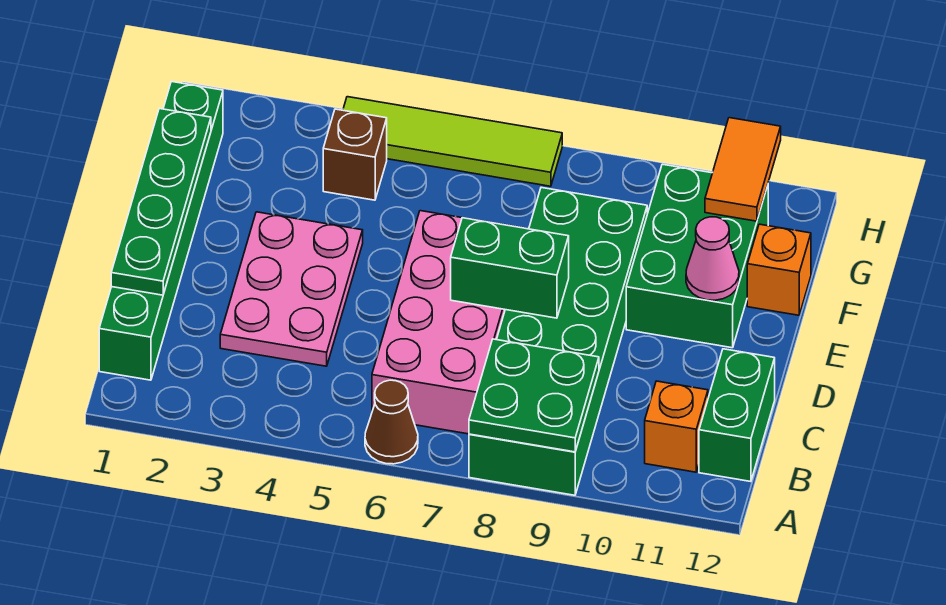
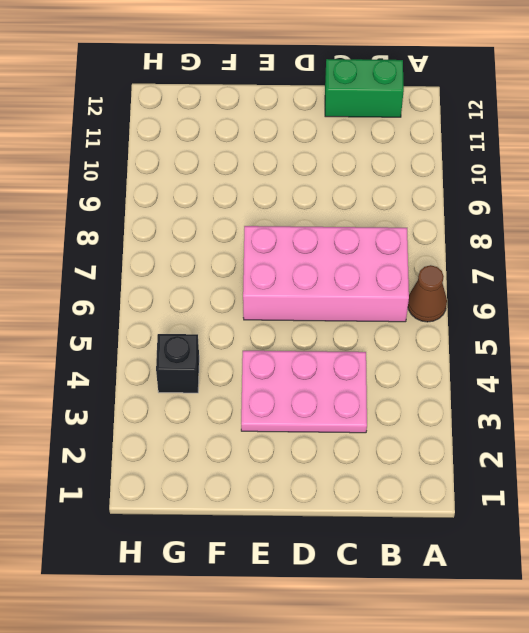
black 1x1 brick [156,334,199,393] -> brown 1x1 brick [323,109,387,200]
none -> green 2x6 brick [469,187,647,495]
none -> green 1x6 brick [99,81,223,380]
none -> orange 1x1 brick [645,381,708,472]

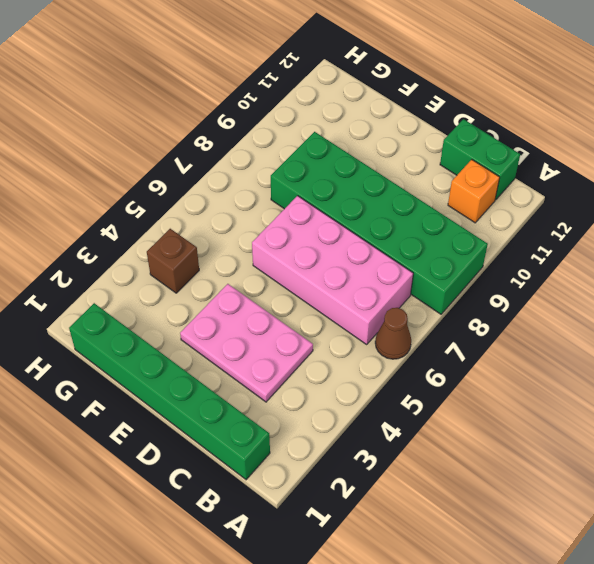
none -> green 2x3 brick [626,164,768,348]
none -> orange 1x1 brick [747,224,811,315]
none -> lime 1x4 tile [343,97,562,186]

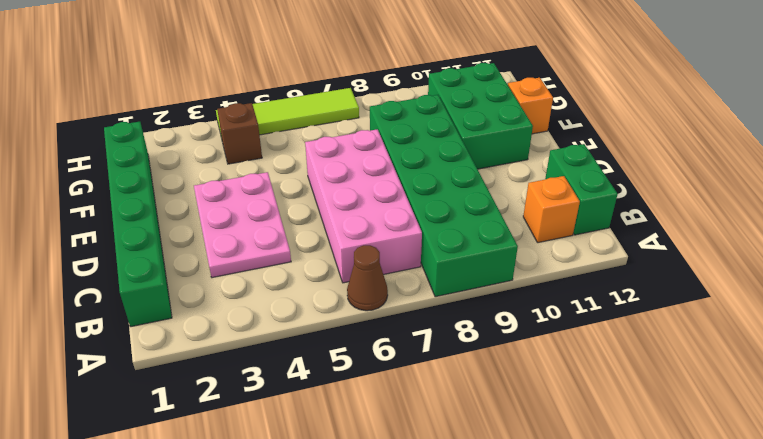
none -> green 2x2 plate [469,339,599,452]
none -> green 1x4 plate [111,109,211,295]
none -> green 1x2 brick [451,218,569,318]

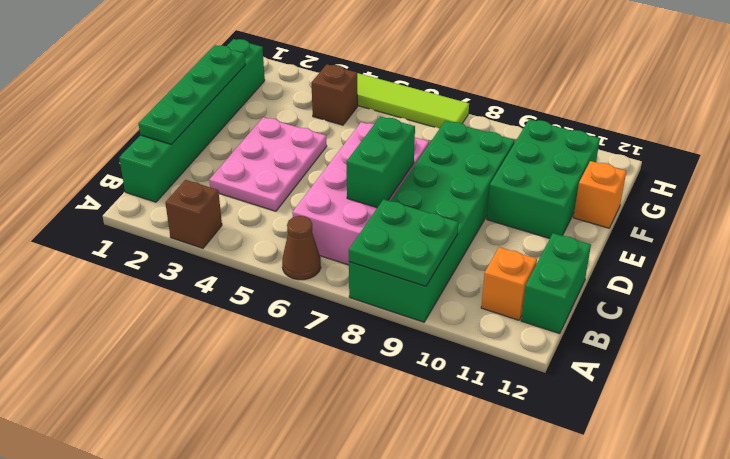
brown 1x1 brick [165,180,222,248] -> none
green 1x2 brick [347,116,415,208] -> green 1x2 brick turned to [451,218,569,318]
none -> pink 1x1 cone [686,217,739,300]
none -> orange 1x2 tile [705,118,781,221]

